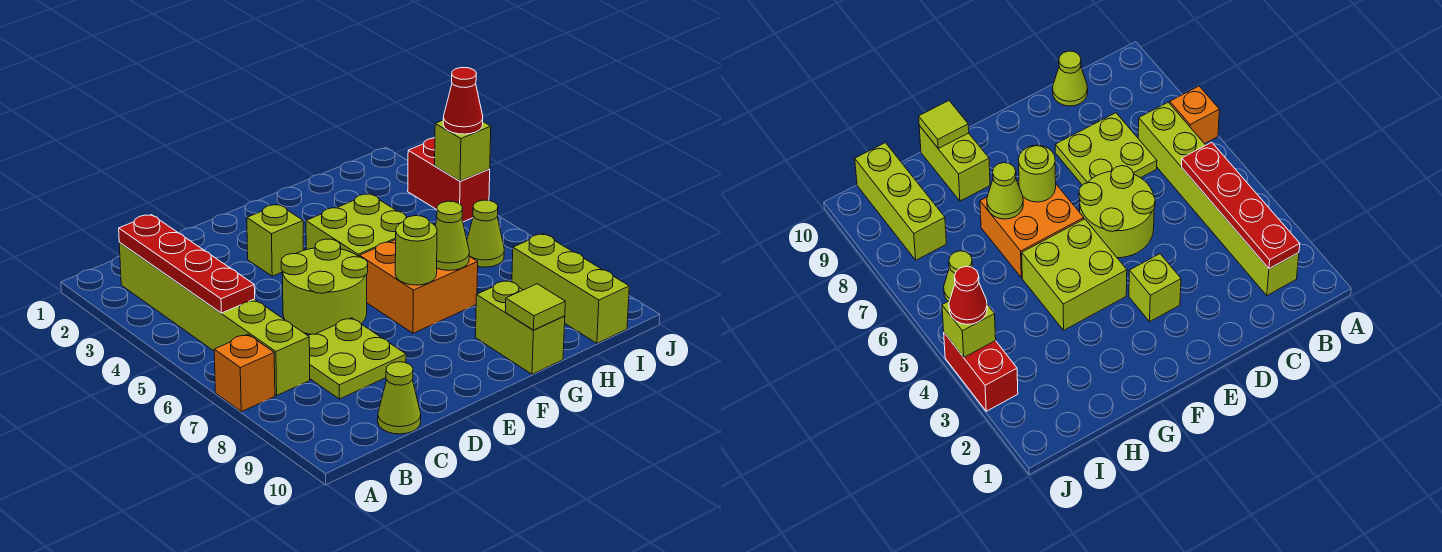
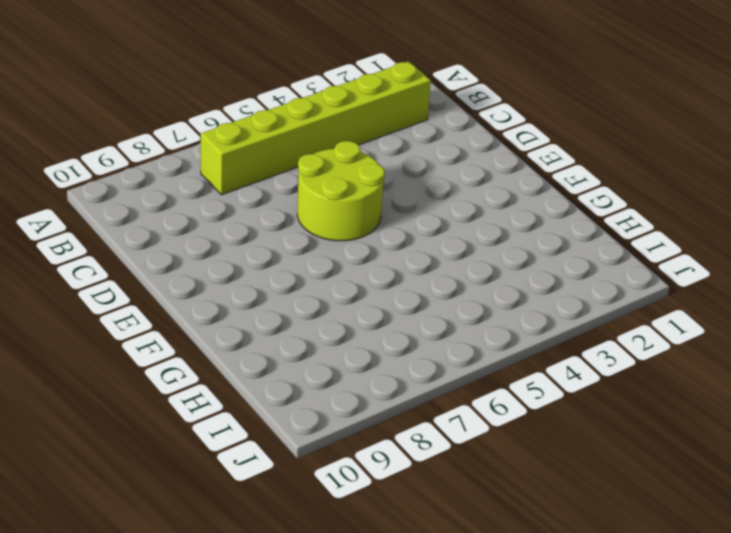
none -> orange 1x1 brick [214,334,275,412]
none -> lime 2x2 plate [308,318,406,399]
none -> lime 1x1 cone [378,362,421,434]

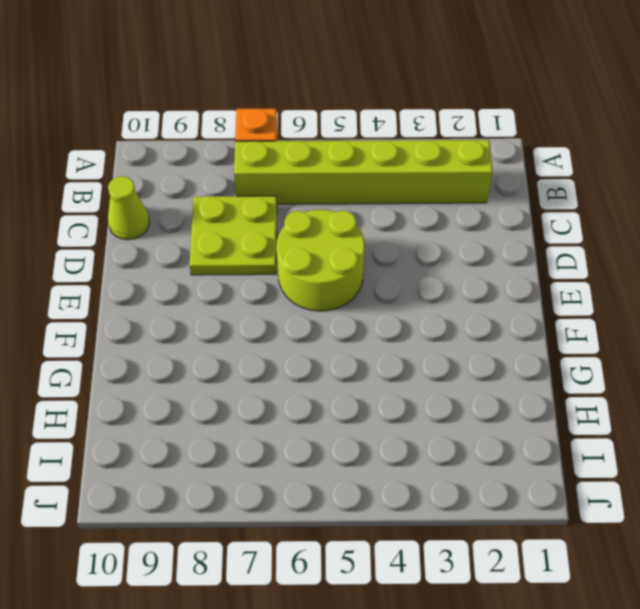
none -> lime 1x1 brick [247,204,304,276]
none -> lime 2x2 brick [306,194,407,256]
none -> orange 2x2 brick [359,240,478,333]

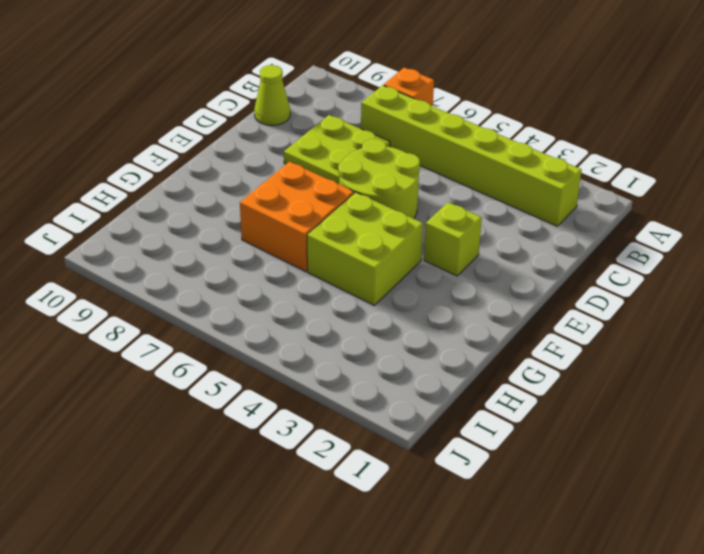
none -> lime 1x2 brick [475,280,565,374]
none -> lime 1x1 cone [467,200,504,267]
none -> lime 1x3 brick [512,234,629,343]

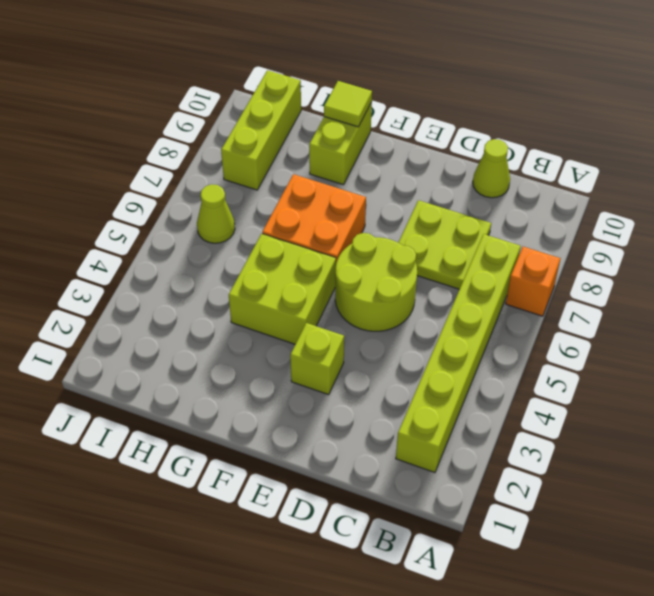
none -> red 1x2 brick [408,138,490,222]
none -> red 1x4 plate [119,215,255,313]
none -> lime 1x1 round brick [395,216,437,285]

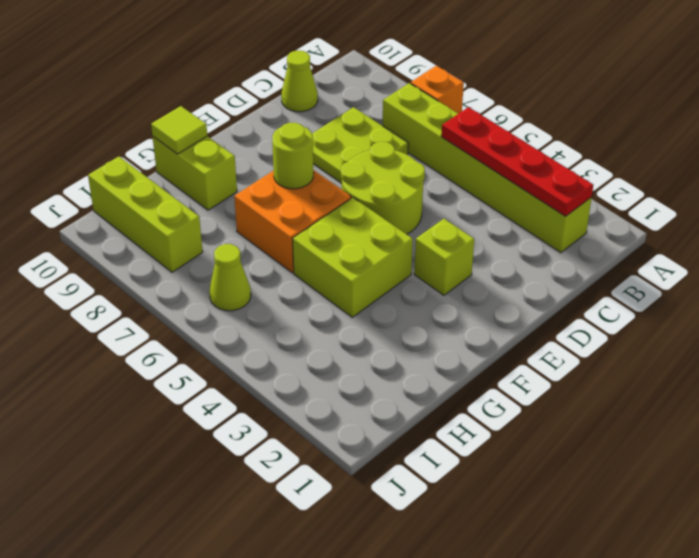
none -> red 1x2 brick [408,138,490,222]
none -> lime 1x1 cone [435,201,469,270]
none -> lime 1x1 brick [435,120,491,181]

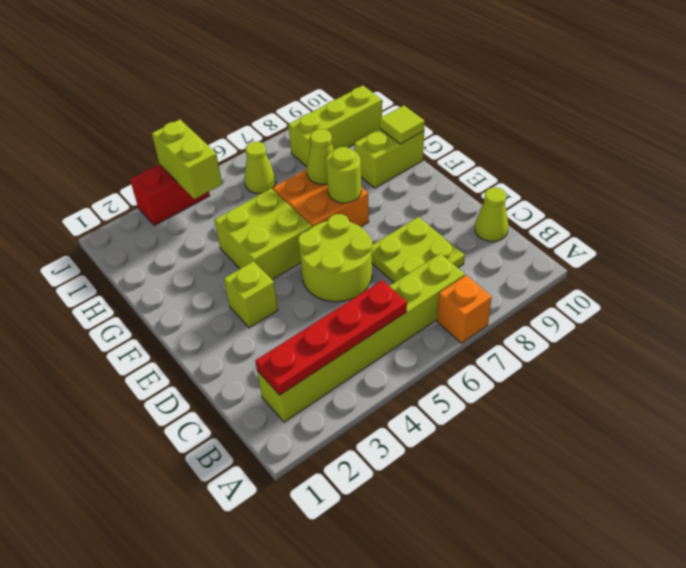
lime 1x2 brick [152,119,222,199] -> lime 1x1 brick [435,120,491,181]
none -> red 1x1 cone [443,68,483,134]

